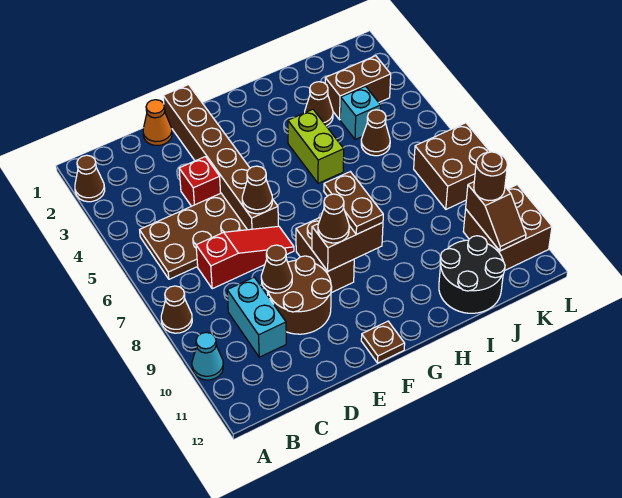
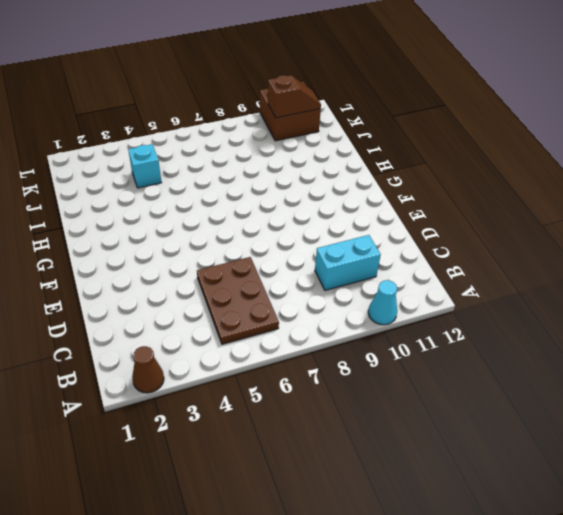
none -> brown 1x1 cone [161,286,192,333]
none -> red 1x3 slope [196,226,294,289]
none -> orange 1x1 cone [143,100,172,145]

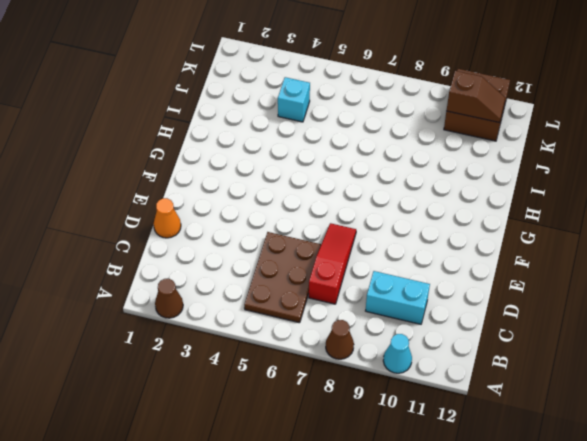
none -> red 1x1 brick [179,157,221,206]
none -> brown 2x2 round brick [267,256,332,334]
none -> brown 1x6 brick [163,85,278,230]

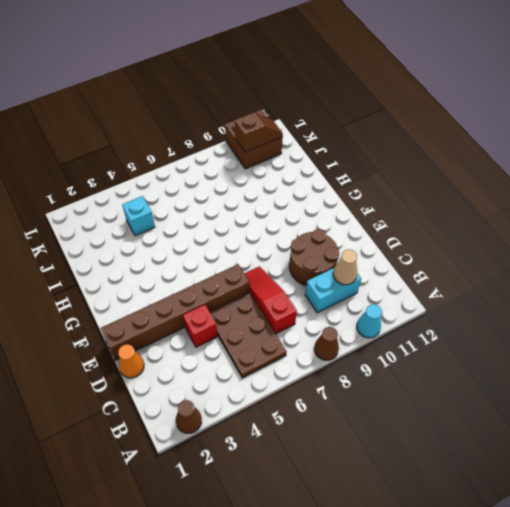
tan 1x1 cone [333,249,358,285] -> none
none -> brown 1x2 brick [296,217,354,293]
none -> brown 1x1 plate [361,321,405,363]
none -> lime 1x2 brick [288,109,344,183]

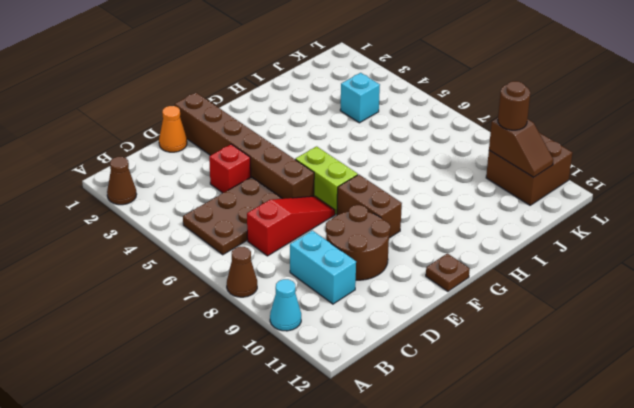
lime 1x2 brick [295,146,358,214] -> lime 1x2 brick moved to [288,109,344,183]
none -> brown 1x1 cone [305,82,333,126]
none -> black 2x2 round brick [439,236,505,313]
none -> brown 1x2 brick [325,56,391,120]

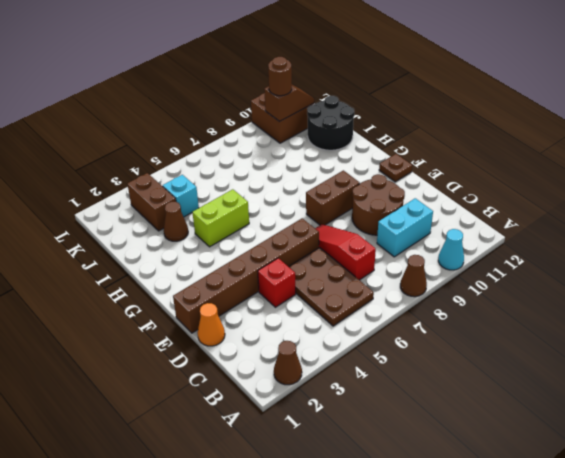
none -> brown 1x1 cone [361,110,390,156]
none -> brown 2x2 brick [414,123,490,209]
none -> brown 1x1 cone [261,245,292,293]

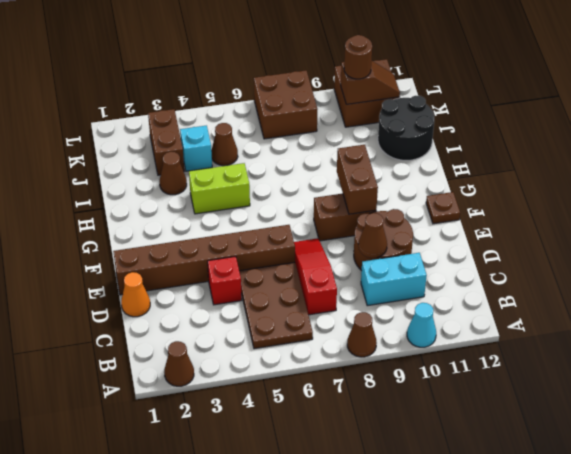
none -> brown 1x1 cone [242,166,272,214]
none -> brown 1x1 cone [318,194,349,243]
none -> brown 1x2 plate [324,172,383,234]

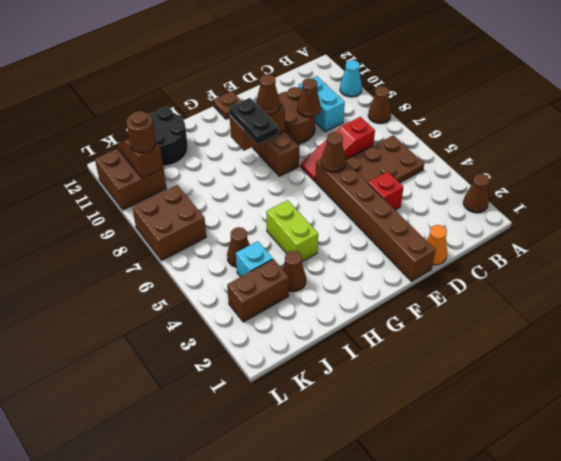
black 1x2 plate [229,98,278,144] -> brown 1x2 plate [324,172,383,234]

